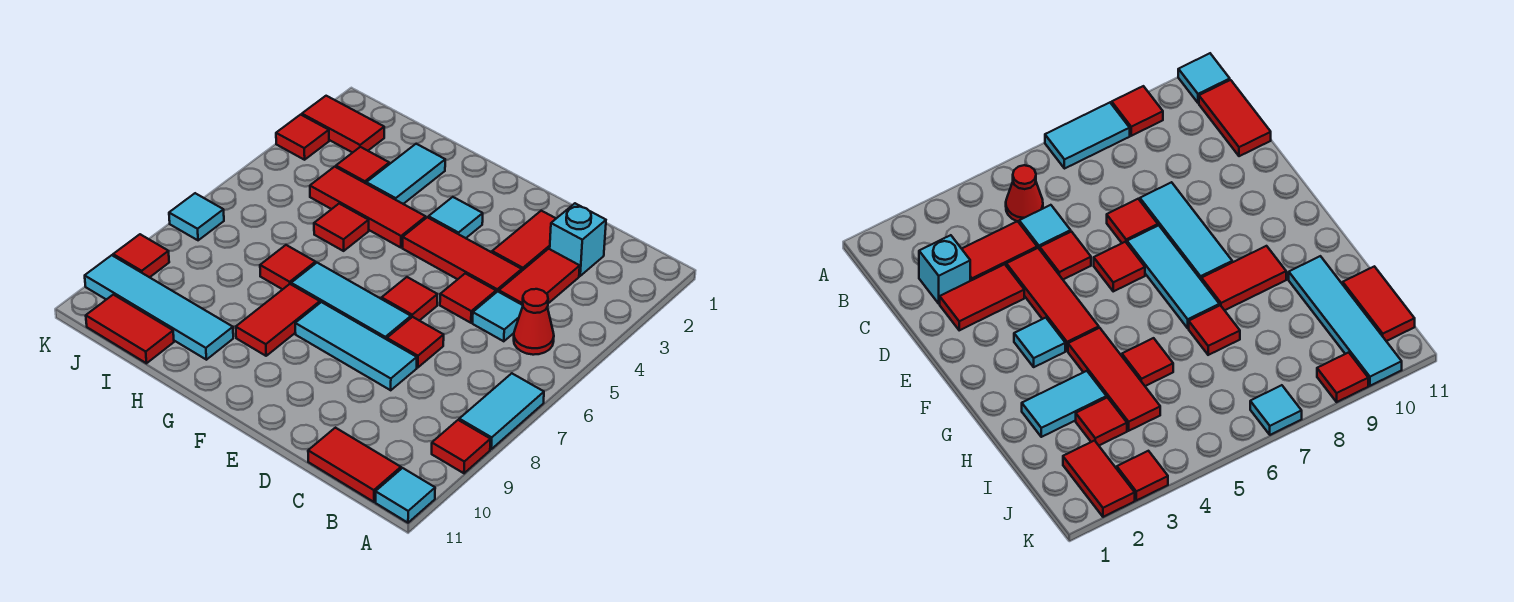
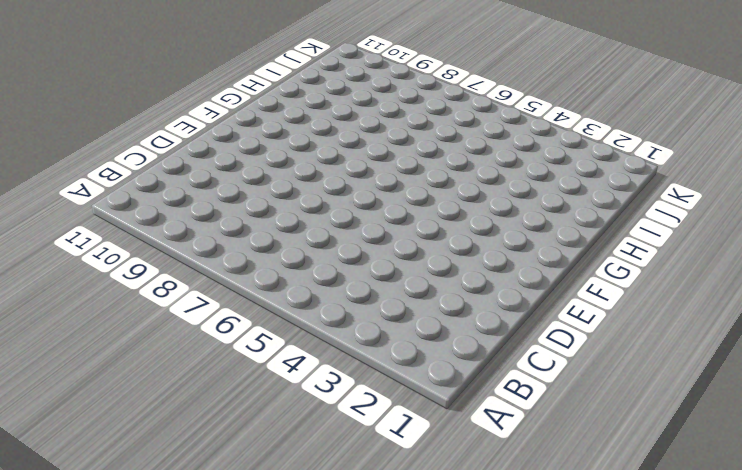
none -> cyan 1x2 tile [459,373,544,449]
none -> red 1x1 tile [432,420,490,473]
none -> cyan 1x1 tile [376,468,435,523]

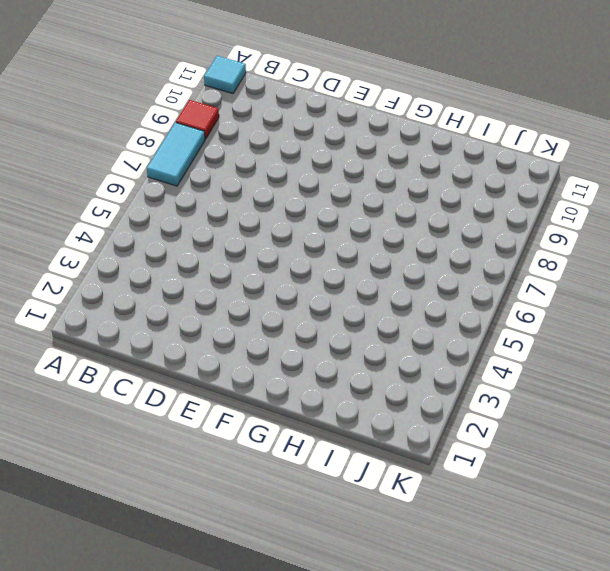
none -> red 1x1 cone [514,289,554,355]
none -> red 1x2 tile [308,428,401,502]
none -> cyan 1x1 brick [550,203,606,276]

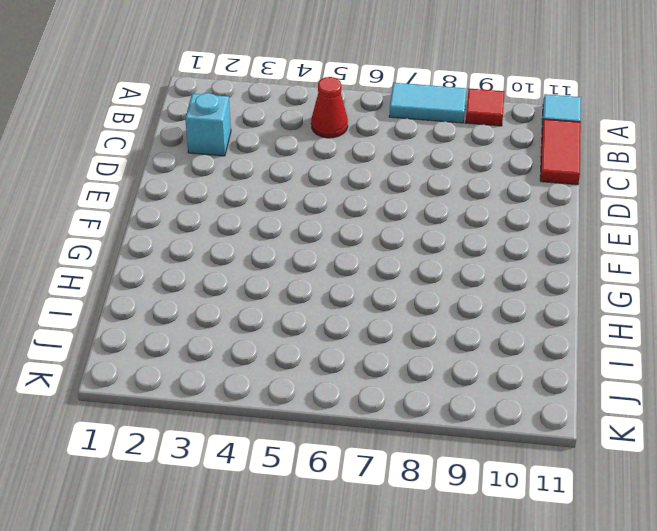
none -> red 1x2 tile [499,249,580,305]
none -> cyan 1x1 tile [473,291,523,341]
none -> red 1x2 tile [492,211,556,270]

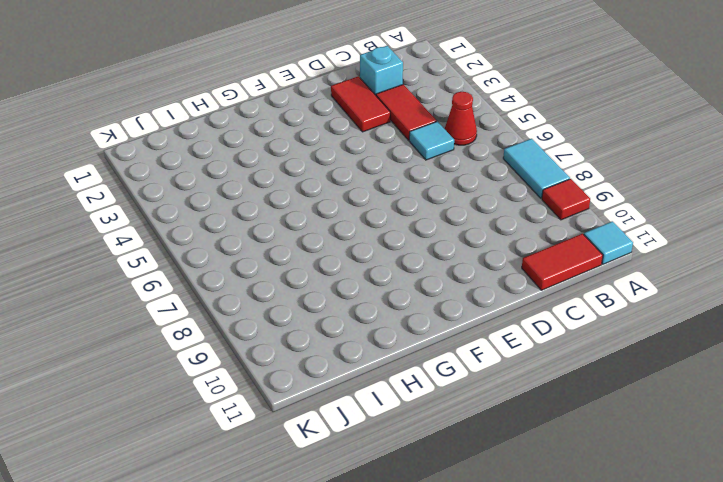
none -> red 1x3 tile [403,217,522,292]
none -> red 1x1 tile [440,273,496,323]
none -> red 1x1 tile [387,317,444,367]

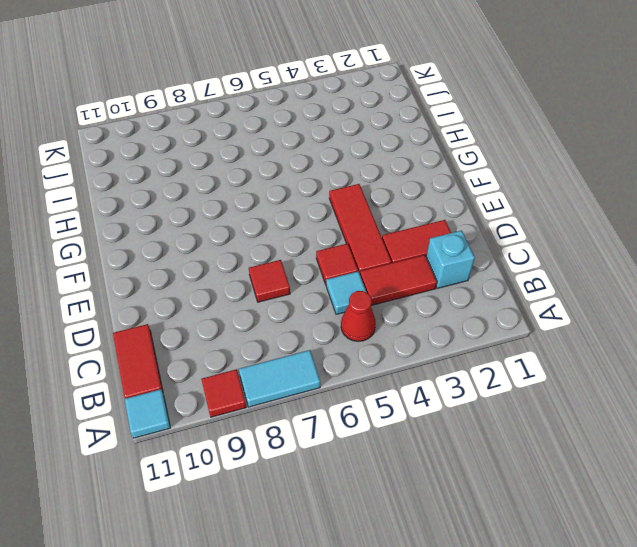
none -> cyan 1x3 tile [295,302,417,390]
none -> red 1x1 tile [382,277,437,321]
none -> cyan 1x3 tile [291,263,411,339]

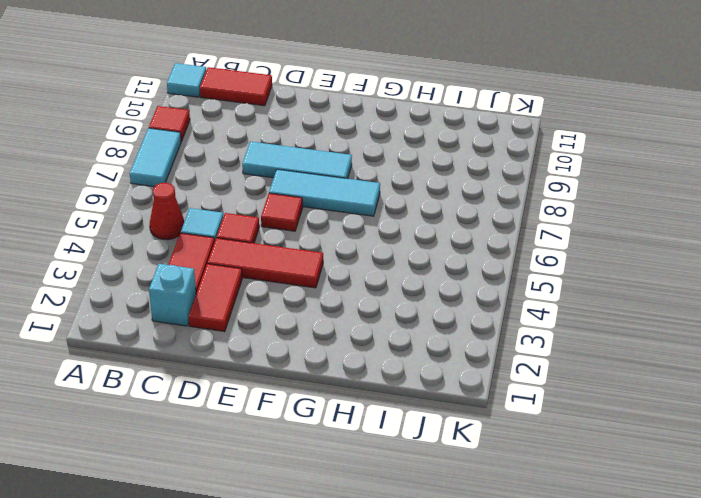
none -> red 1x1 tile [387,317,444,367]
none -> cyan 1x1 tile [428,197,483,238]
none -> red 1x3 tile [310,167,426,248]

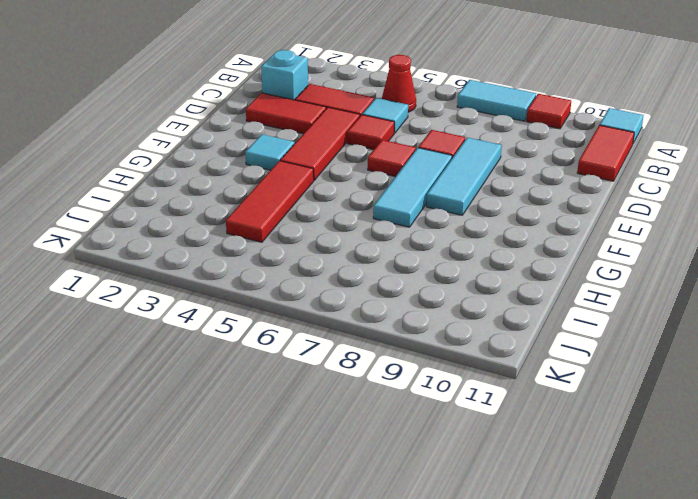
none -> red 1x2 tile [236,284,320,356]
none -> cyan 1x2 tile [366,144,445,204]
none -> red 1x1 tile [314,204,369,251]

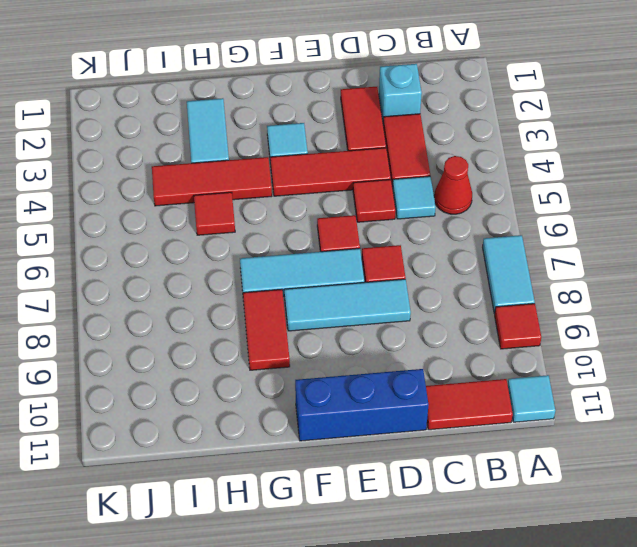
blue 1x3 brick [295,369,429,441] -> none
none -> red 1x1 tile [260,245,316,289]
none -> cyan 1x4 tile [85,255,233,360]
none -> red 1x1 tile [336,147,389,183]

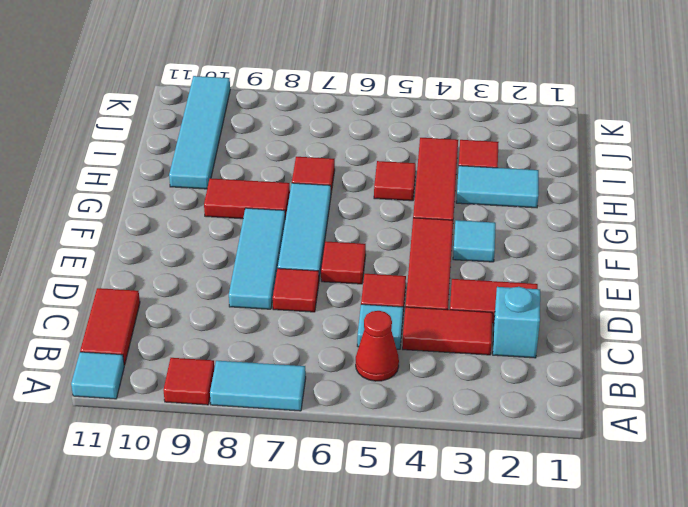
none -> red 1x2 tile [86,295,174,363]
none -> red 1x2 tile [302,96,384,153]
none -> red 1x1 tile [276,115,329,160]

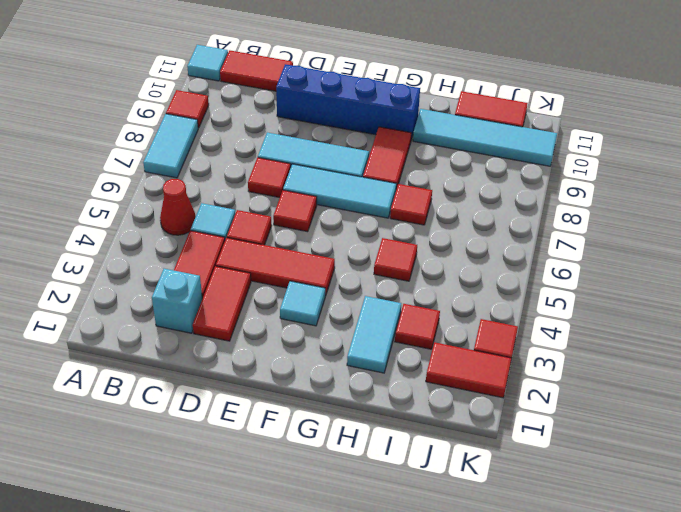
blue 1x4 brick [276,64,420,140] -> none
none -> red 1x3 tile [310,167,426,248]
none -> cyan 1x1 tile [169,193,224,240]
none -> red 1x1 tile [113,234,169,277]

